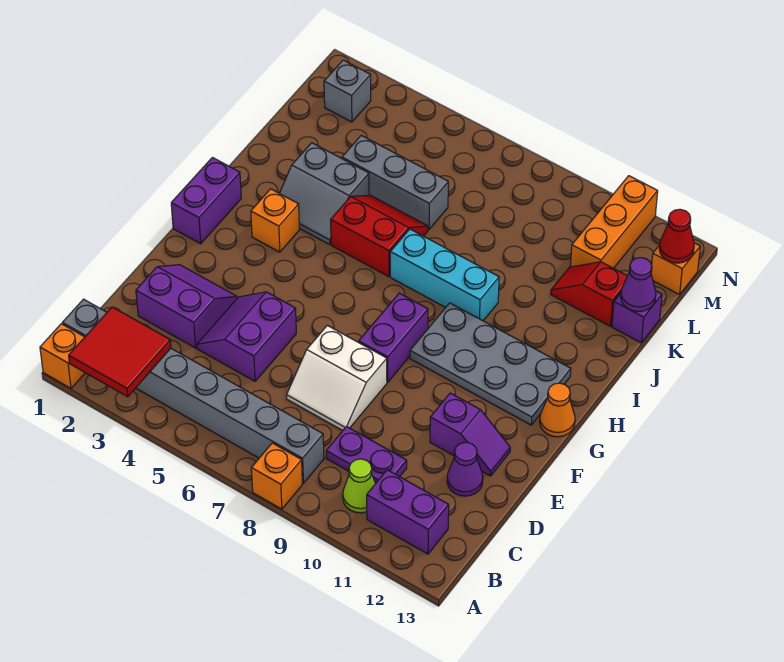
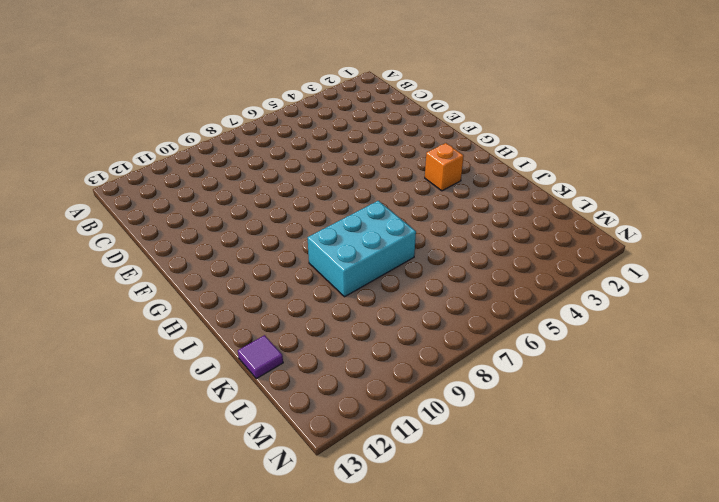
cyan 2x3 brick [308,201,416,297] -> cyan 1x3 brick [390,229,499,321]
purple 1x1 tile [238,335,283,379] -> purple 1x1 brick [612,291,662,343]
none -> orange 1x1 brick [40,324,85,388]
none -> orange 1x1 brick [251,443,302,509]
none -> grey 1x8 brick [62,299,324,483]

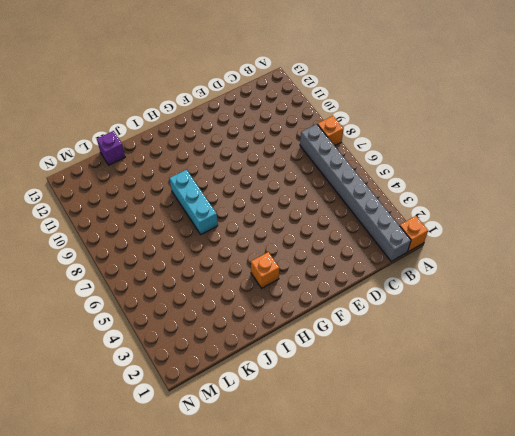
none -> lime 1x1 cone [343,459,375,513]
none -> purple 1x2 brick [367,470,449,554]
none -> purple 1x2 plate [326,426,407,484]

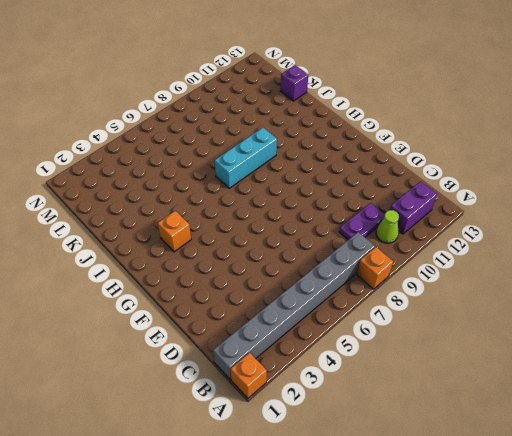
none -> purple 2x2 slope [136,265,237,348]
none -> purple 2x2 slope [197,292,296,381]
none -> white 2x2 slope [287,326,387,431]

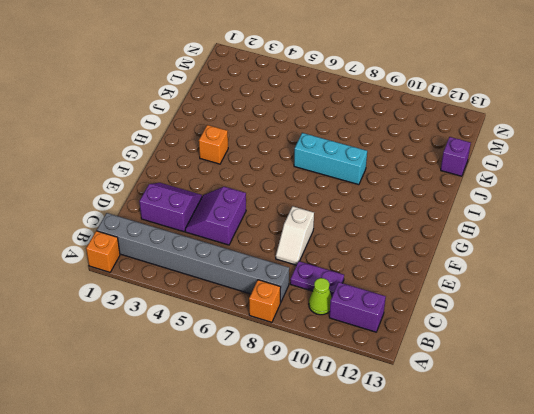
white 1x2 slope [276,206,314,265] -> white 2x2 slope [287,326,387,431]
none -> purple 1x1 cone [447,442,483,496]
none -> purple 1x2 slope [430,393,510,476]
none -> purple 1x2 brick [359,293,428,382]

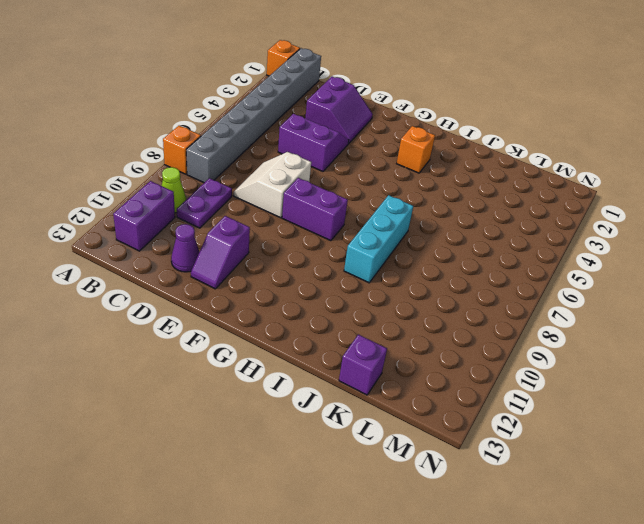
none -> purple 1x2 brick [171,158,241,244]
none -> grey 2x4 plate [410,303,571,425]
none -> orange 1x1 cone [540,383,575,437]

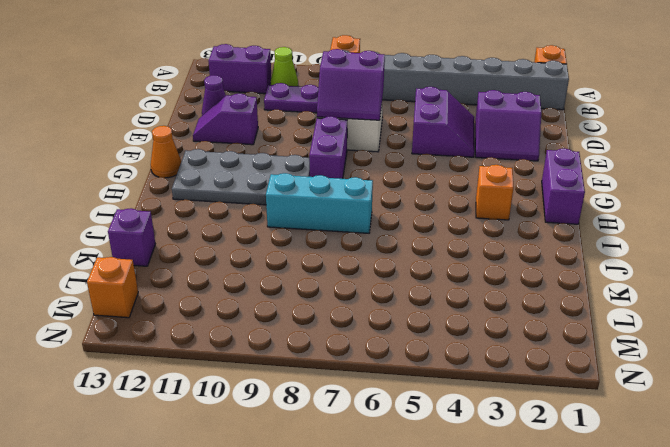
purple 2x2 slope [317,49,385,120] -> none
none -> grey 2x2 slope [279,143,369,245]
none -> red 2x2 slope [331,195,428,277]
none -> grey 1x3 brick [342,135,448,229]

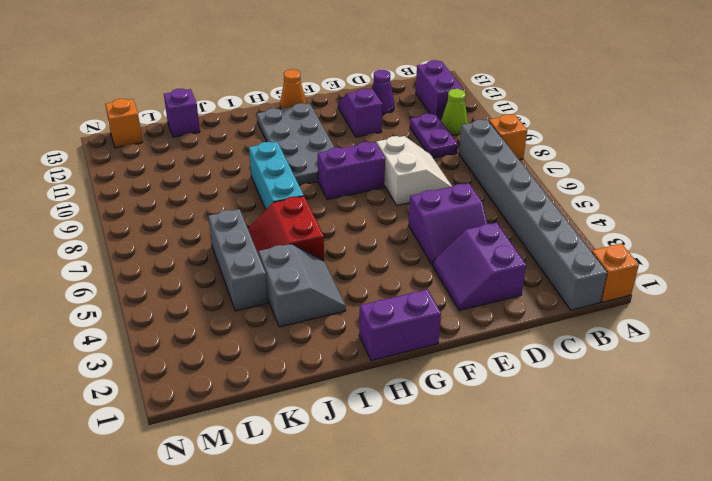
none -> orange 1x1 brick [251,189,299,252]
none -> red 1x2 slope [551,262,627,326]
none -> orange 1x3 brick [570,176,658,268]

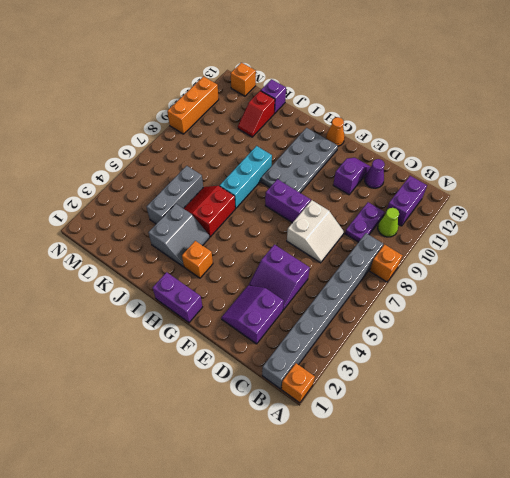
orange 1x3 brick [167,77,219,134] -> orange 1x3 brick turned to [570,176,658,268]
none -> grey 1x1 brick [324,60,371,122]
none -> red 2x2 tile [69,307,171,397]
none -> purple 1x1 cone [621,258,656,312]

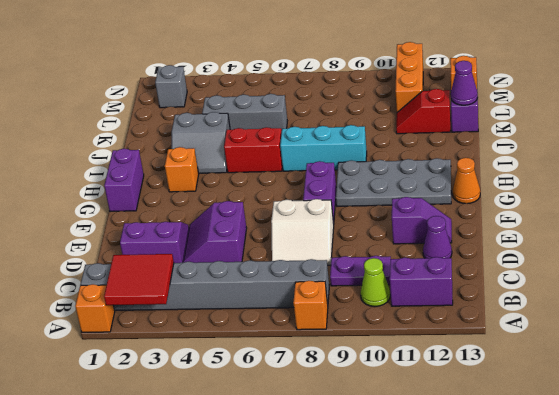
none -> red 1x1 cone [659,209,694,263]

